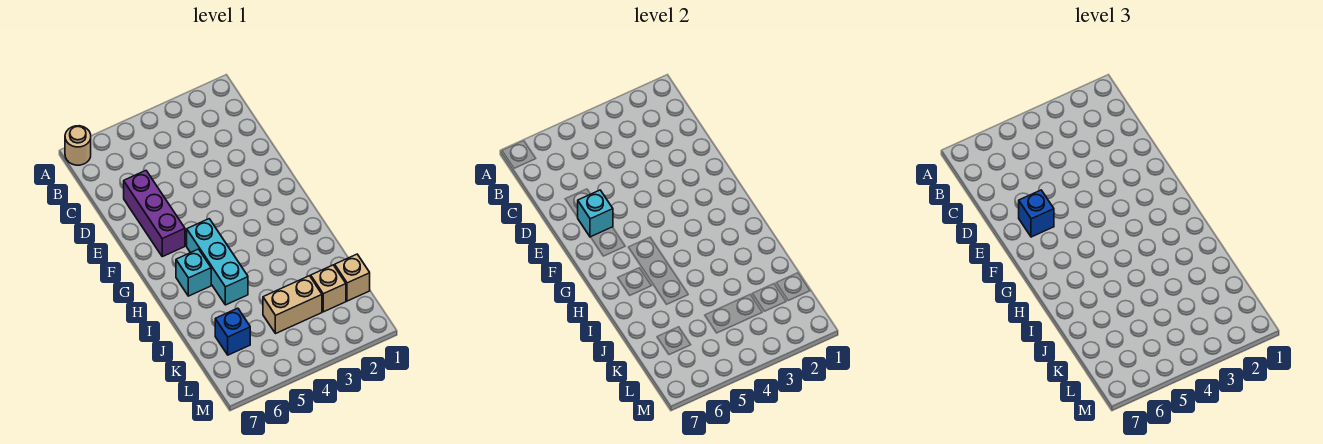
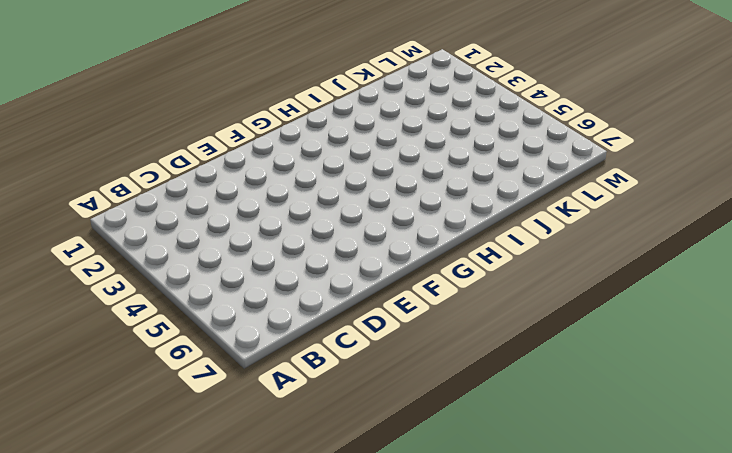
none -> tan 1x1 round brick [65,126,91,165]
none -> purple 1x3 brick [124,171,185,257]

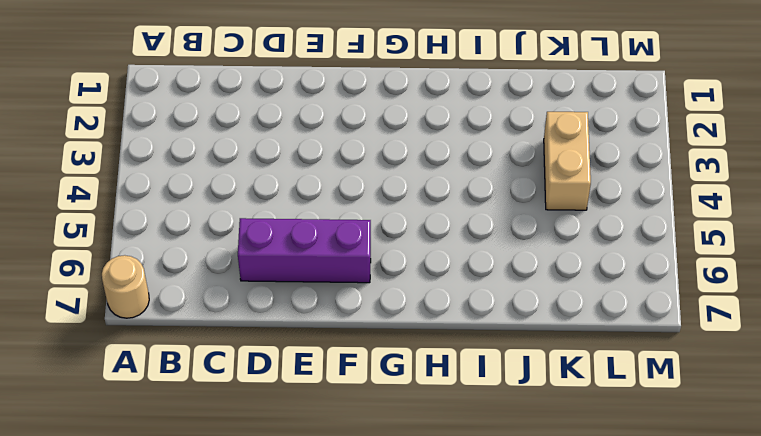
none -> cyan 1x3 brick [187,219,248,305]
none -> cyan 1x1 brick [176,249,211,296]

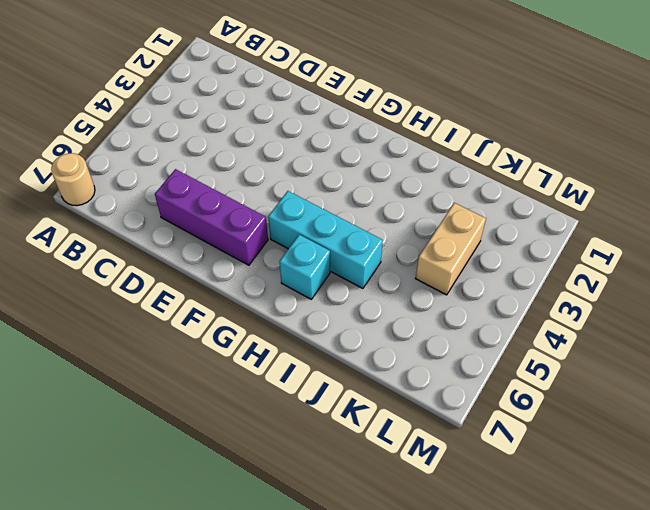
none -> tan 1x1 brick [335,254,370,301]
none -> tan 1x1 brick [311,265,346,312]

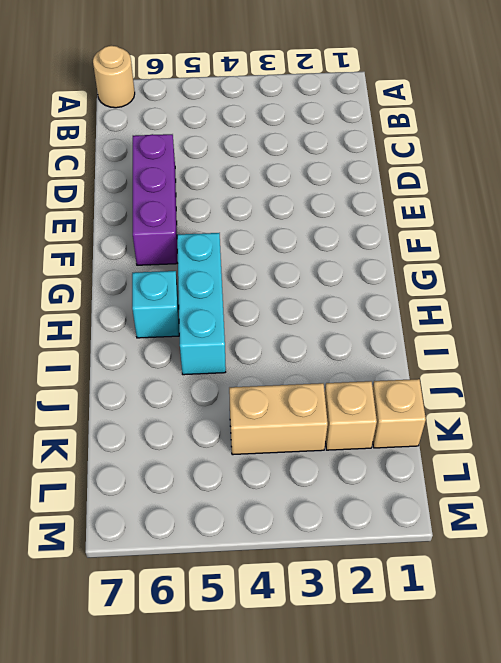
none -> blue 1x1 brick [215,308,250,355]
none -> cyan 1x1 brick [578,190,613,237]

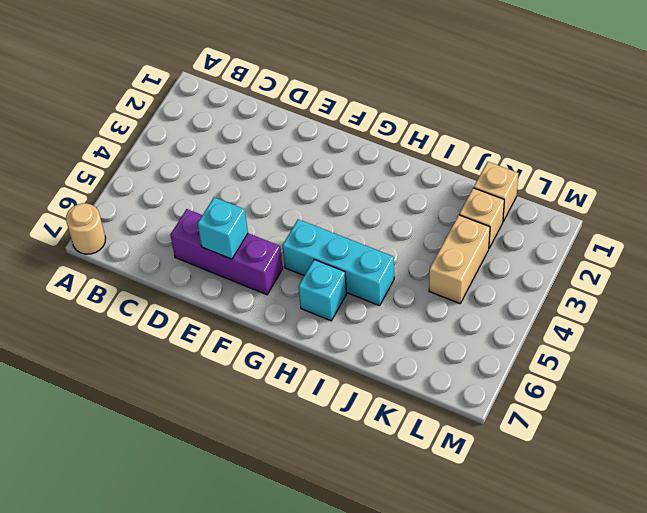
none -> blue 1x1 brick [215,308,250,355]
none -> blue 1x1 brick [1019,190,1054,237]

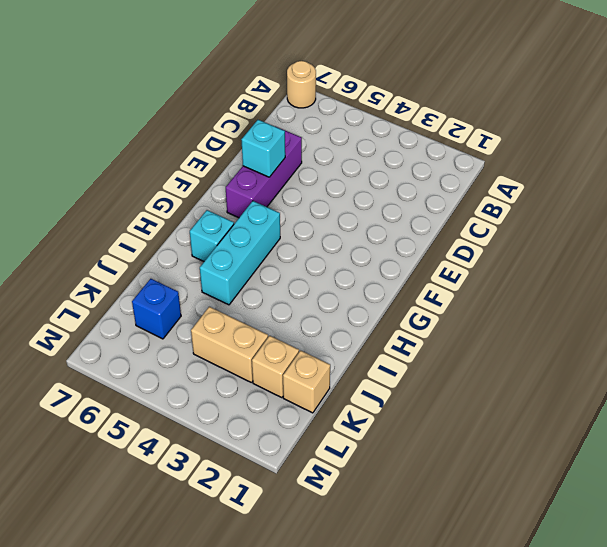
none -> blue 1x1 brick [1019,190,1054,237]

